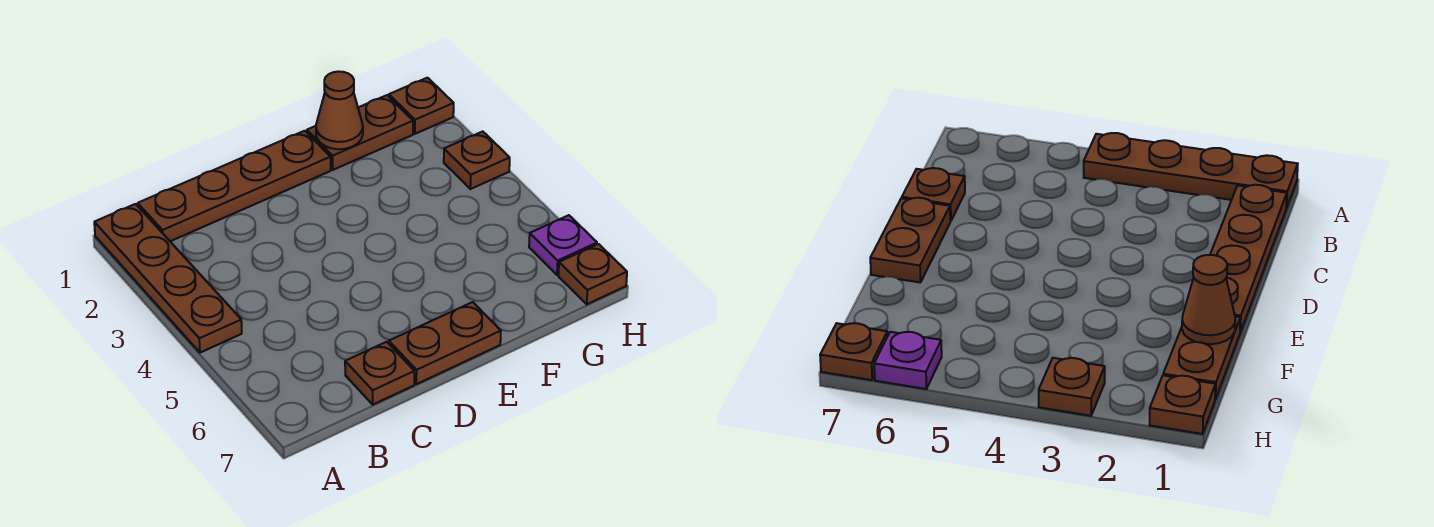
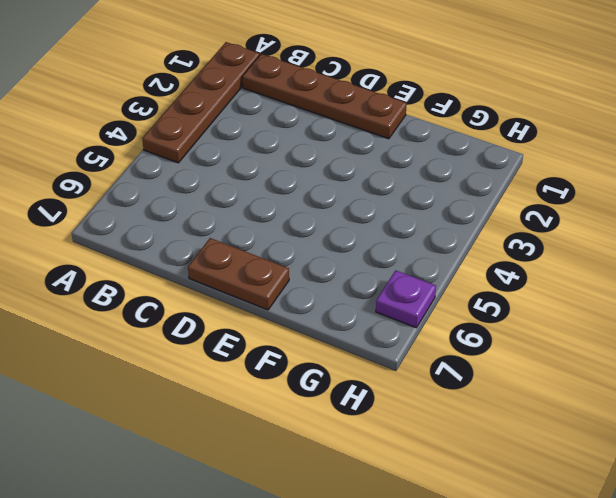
none -> brown 1x1 plate [345,342,414,404]
none -> brown 1x2 plate [307,95,413,170]

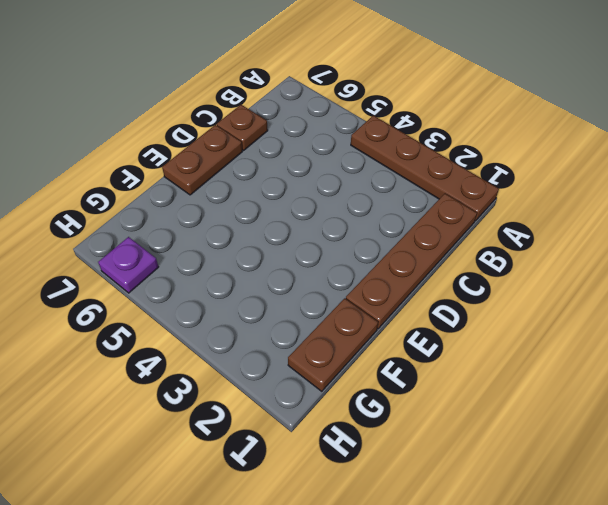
none -> brown 1x1 plate [389,78,454,134]
none -> brown 1x1 plate [444,131,510,189]

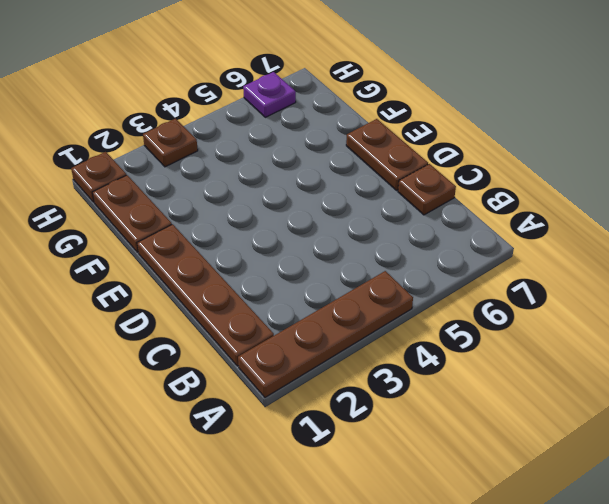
none -> brown 1x1 plate [558,244,627,304]
none -> brown 1x1 cone [316,71,363,149]

